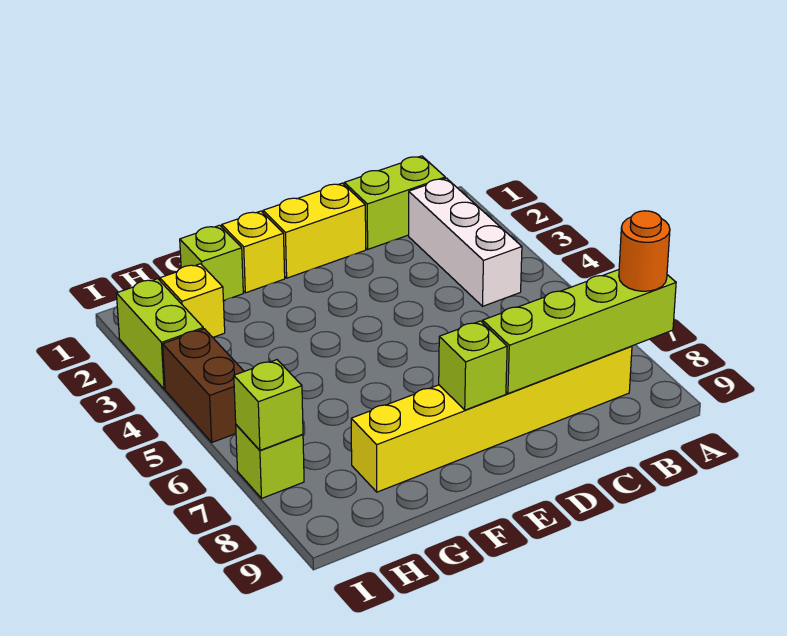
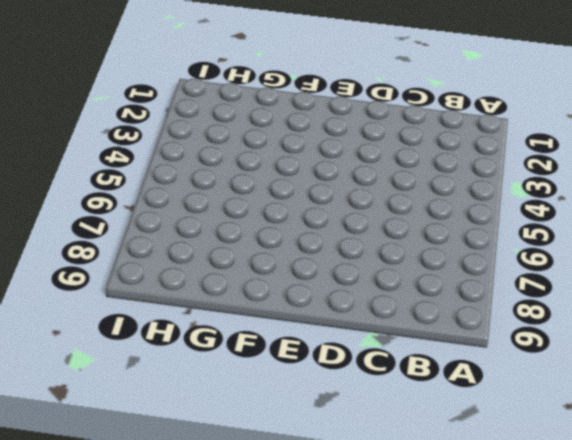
none -> lime 1x2 brick [344,156,445,249]
none -> white 1x3 brick [409,178,522,306]
none -> yellow 1x6 brick [351,346,632,492]

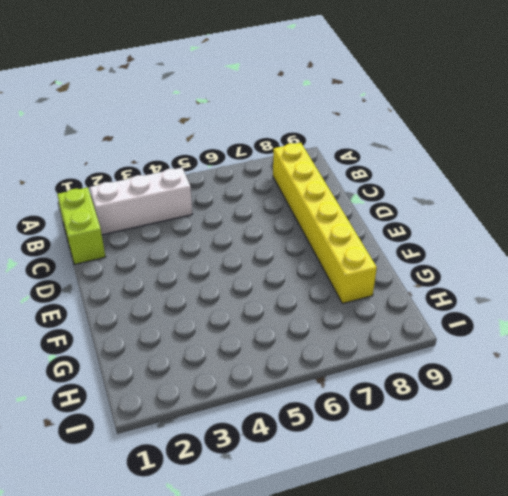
none -> yellow 1x2 brick [263,183,366,278]
none -> yellow 1x1 brick [222,211,285,293]
none -> lime 1x1 brick [180,225,243,301]

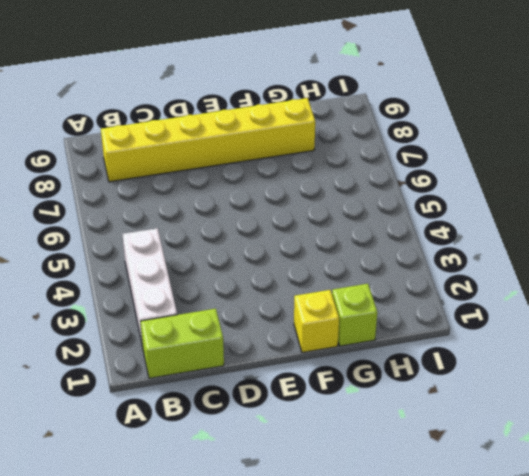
none -> yellow 1x2 brick [263,183,366,278]
none -> yellow 1x1 brick [160,264,225,337]
none -> lime 1x2 brick [117,279,203,389]

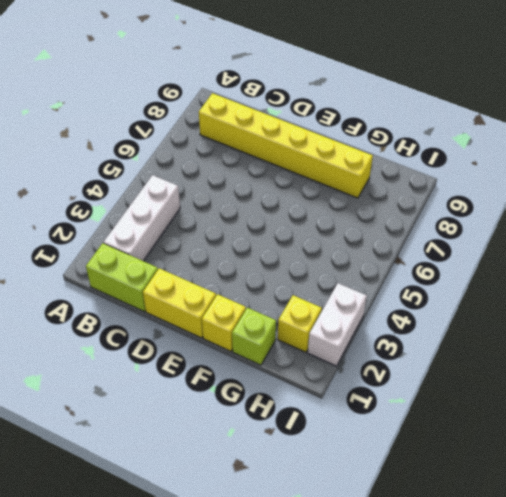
white 1x2 brick [308,283,367,366] -> lime 1x2 brick [117,279,203,389]
none -> brown 1x2 brick [163,329,244,442]
none -> lime 1x1 brick [236,425,304,498]
none -> lime 1x4 brick [483,270,676,393]

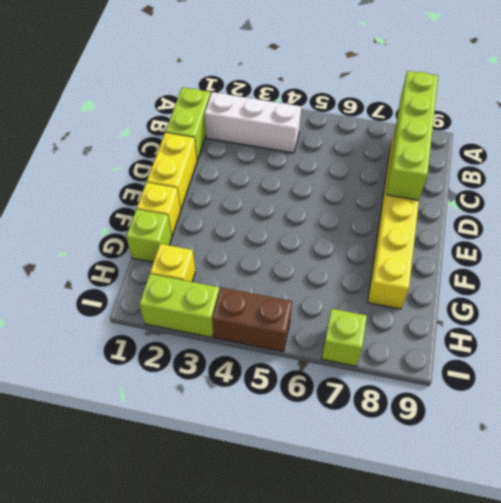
none -> lime 1x1 brick [439,321,507,410]
none -> lime 1x1 brick [234,360,303,450]
none -> orange 1x1 round brick [619,211,670,291]

